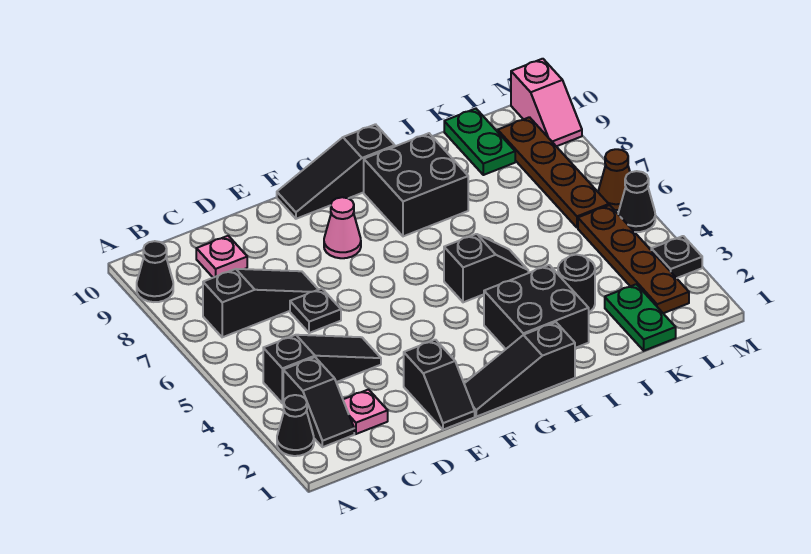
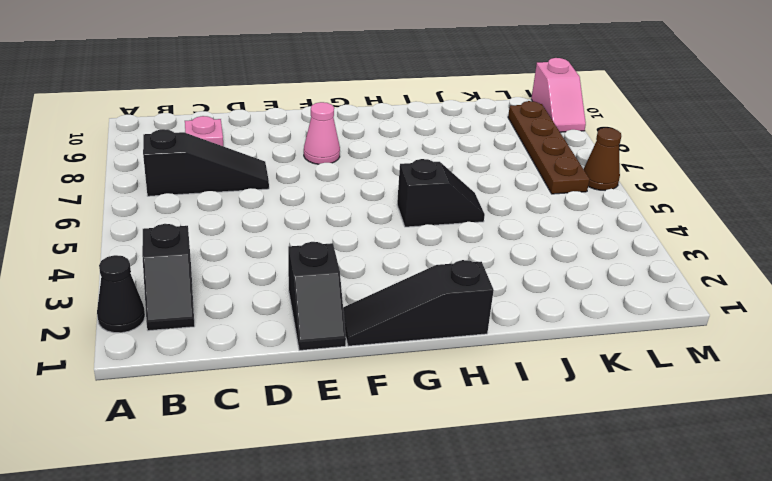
none -> black 1x1 cone [137,241,173,302]
none -> black 1x3 slope [263,335,381,403]
none -> pink 1x1 plate [343,390,388,434]

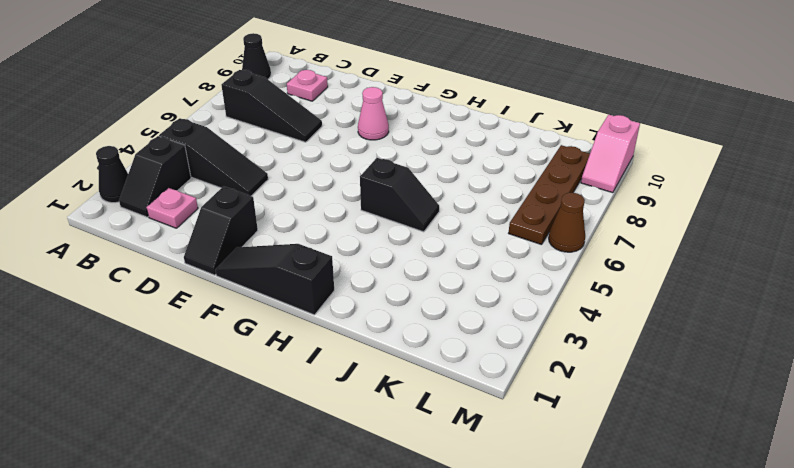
none -> black 1x1 plate [290,289,341,333]
none -> black 1x3 slope [277,124,395,219]
none -> black 2x2 brick [484,265,589,349]

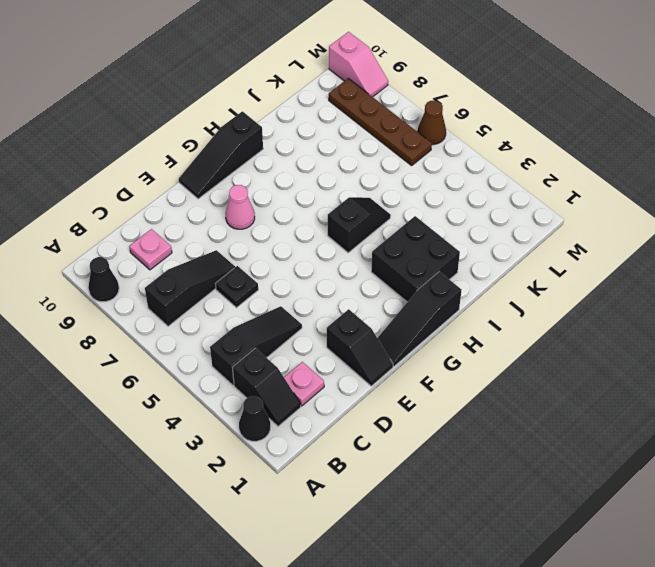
none -> black 2x2 brick [364,133,468,236]
none -> black 1x1 round brick [558,255,595,312]
none -> green 1x2 plate [605,284,676,351]

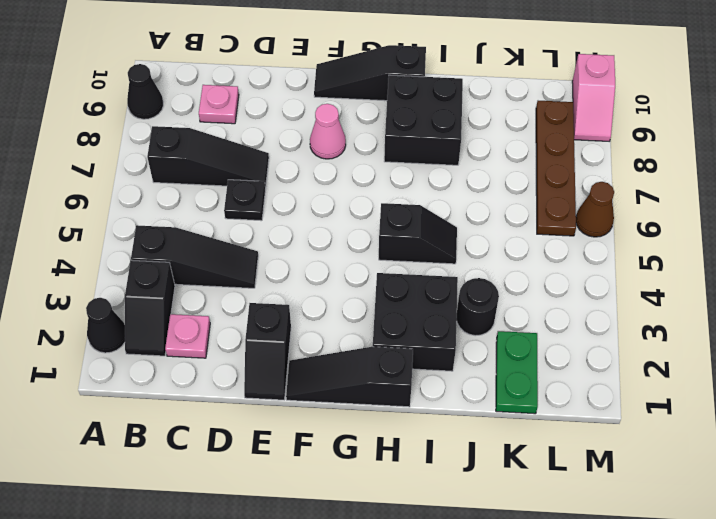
none -> green 1x2 plate [444,109,515,175]
none -> brown 1x4 plate [578,205,689,313]
none -> black 1x1 plate [651,236,702,278]

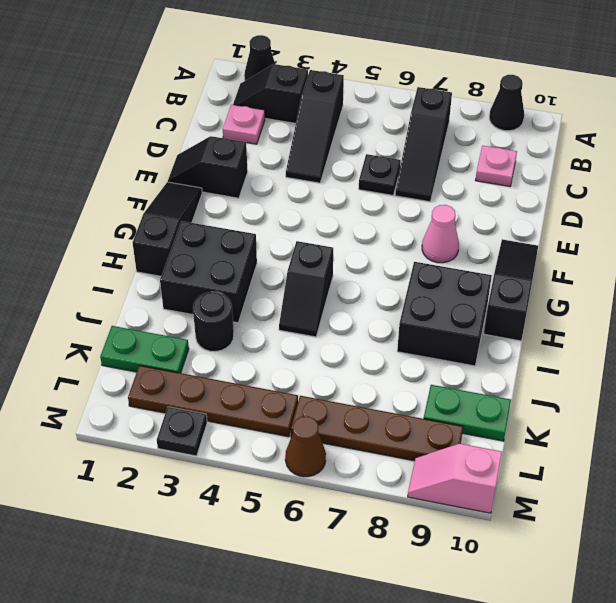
none -> black 1x1 cone [618,171,655,232]

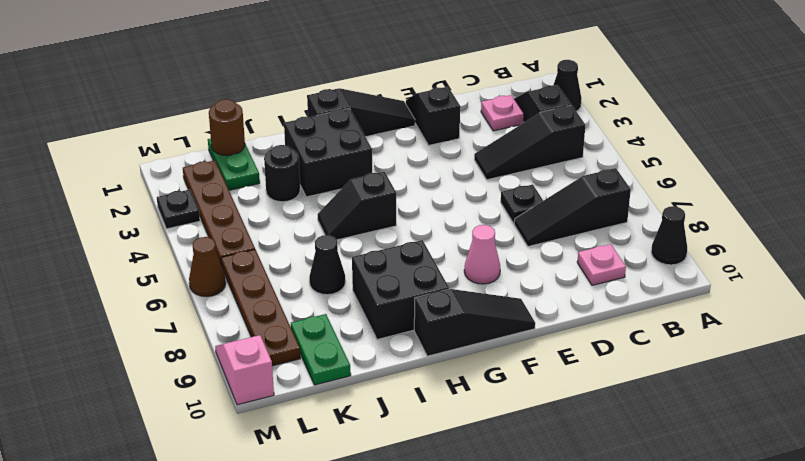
black 1x1 cone [309,235,346,295] -> black 1x1 cone moved to [618,171,655,232]
brown 1x1 round brick [209,99,245,156] -> none

